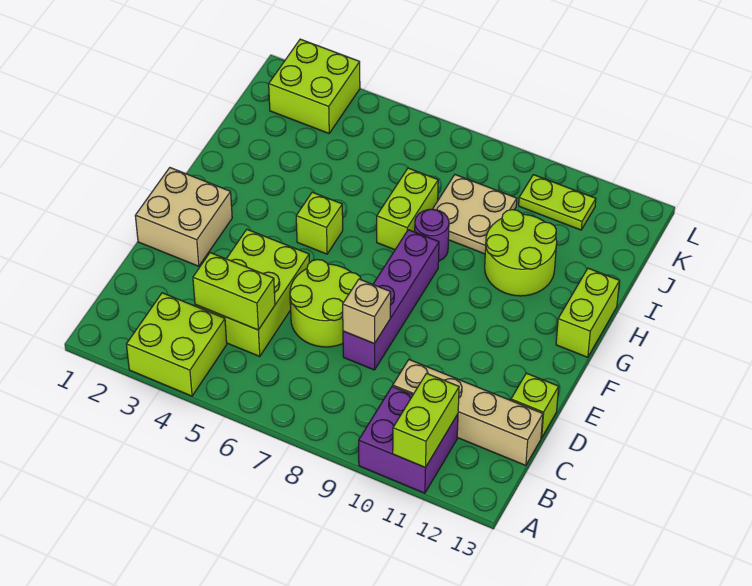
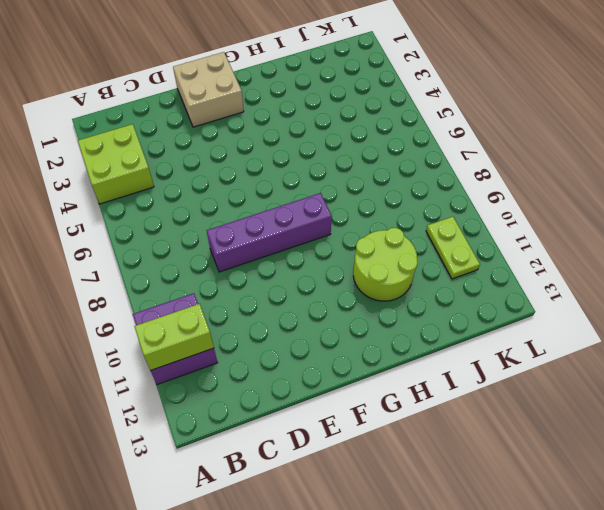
none -> lime 2x3 brick [195,230,309,356]
none -> tan 1x4 brick [393,360,543,466]
none -> lime 2x2 round brick [290,260,361,347]

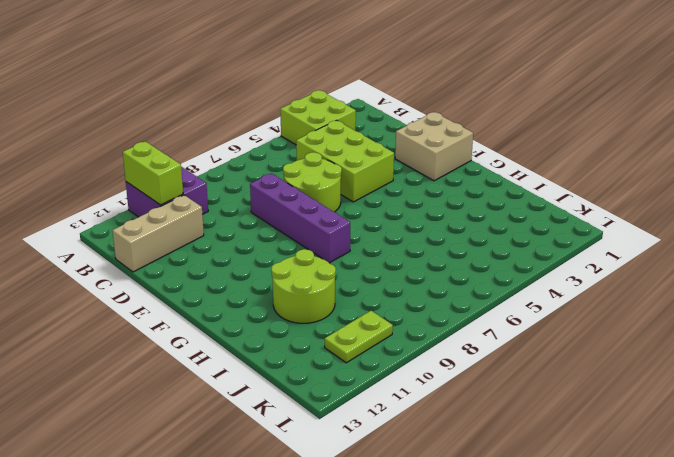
tan 1x3 brick [112,195,204,272] -> tan 1x4 brick [393,360,543,466]
none -> lime 1x1 brick [511,373,559,438]
none -> lime 1x1 brick [296,192,343,254]
none -> lime 1x2 brick [556,268,620,357]

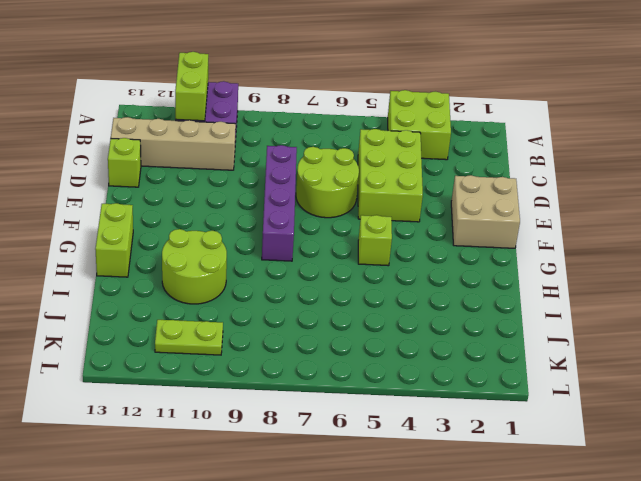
none -> lime 1x2 brick [377,168,438,250]
none -> purple 1x1 round brick [415,209,449,261]
none -> tan 2x2 plate [433,175,517,254]

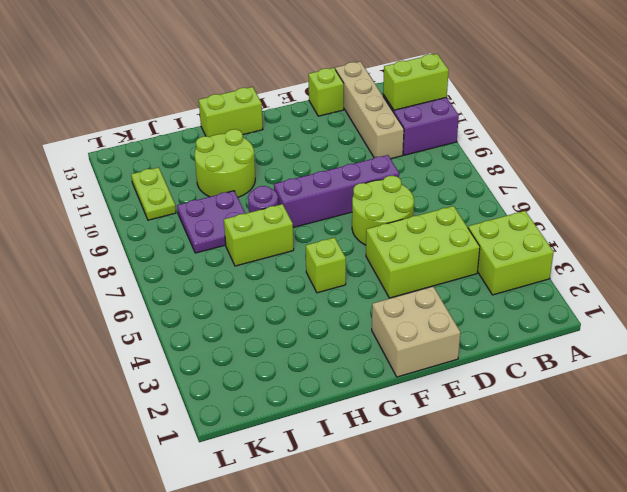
purple 2x2 plate [177,191,245,253] -> tan 2x2 plate [433,175,517,254]
none -> lime 2x2 brick [269,39,360,133]
none -> lime 1x2 brick [193,253,275,330]
none -> tan 1x1 brick [343,279,391,344]

